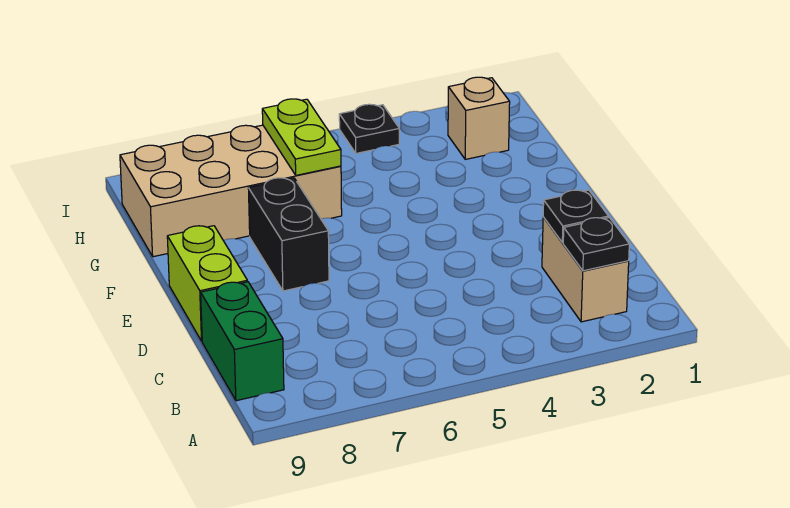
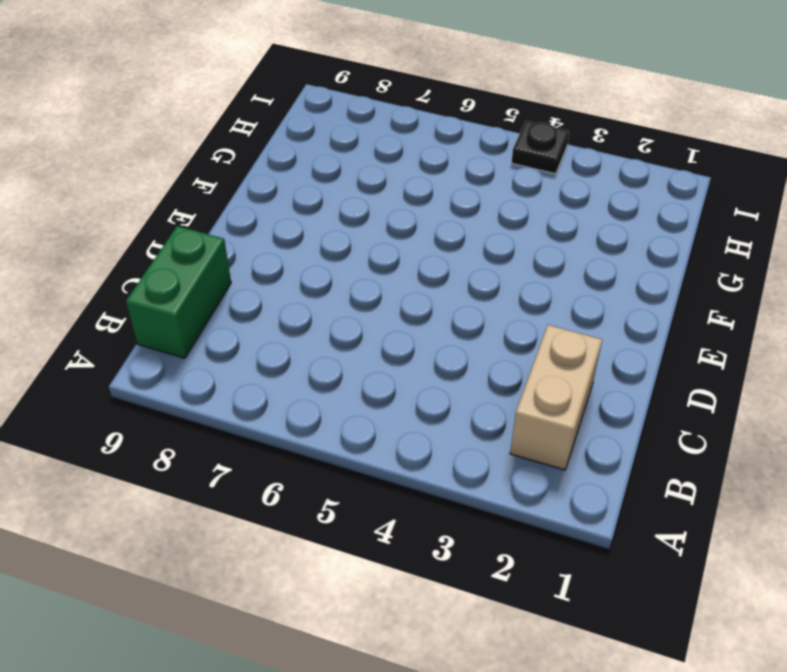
none -> lime 1x2 brick [167,226,248,341]
none -> black 1x2 brick [248,178,329,291]

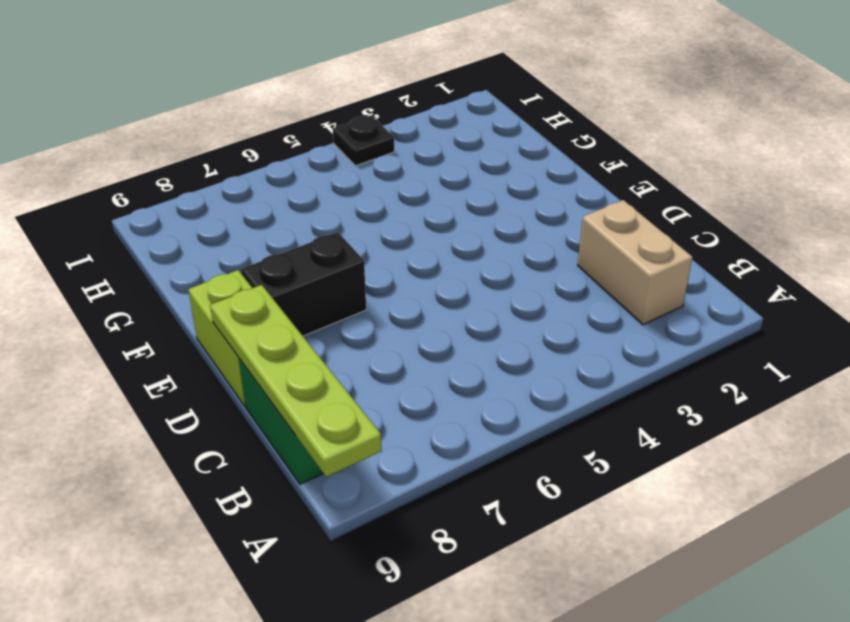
lime 1x4 plate [210,285,382,477] -> none
black 1x2 brick [241,232,366,336] -> black 1x2 brick turned to [248,178,329,291]
none -> tan 2x4 brick [120,125,342,257]
none -> tan 1x1 brick [448,77,510,159]

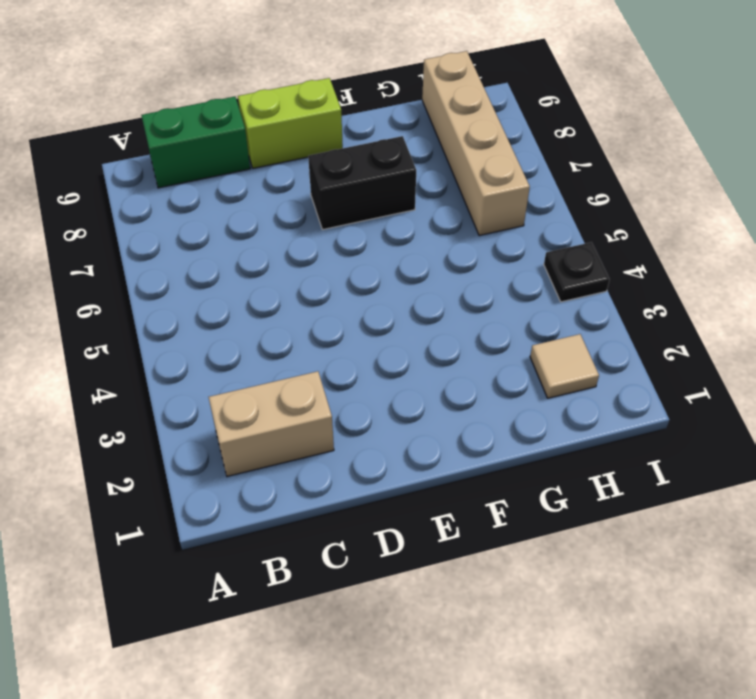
tan 1x1 tile [530,334,599,398] -> tan 1x1 brick [448,77,510,159]
tan 1x4 brick [422,51,530,236] -> tan 2x4 brick [120,125,342,257]
none -> black 1x1 plate [563,218,629,271]
none -> black 1x1 plate [543,190,608,243]

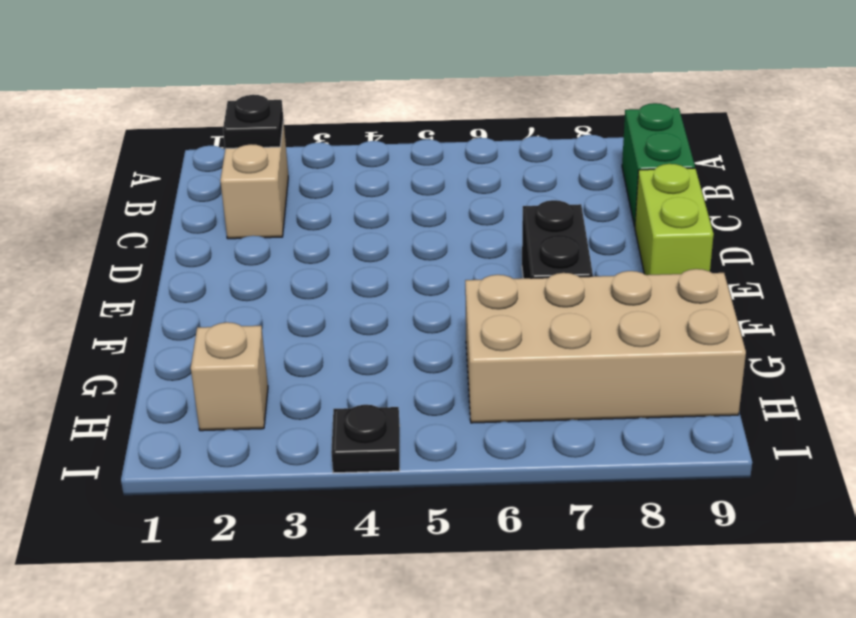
none -> black 1x1 plate [543,190,608,243]
none -> lime 1x2 plate [262,99,341,175]

